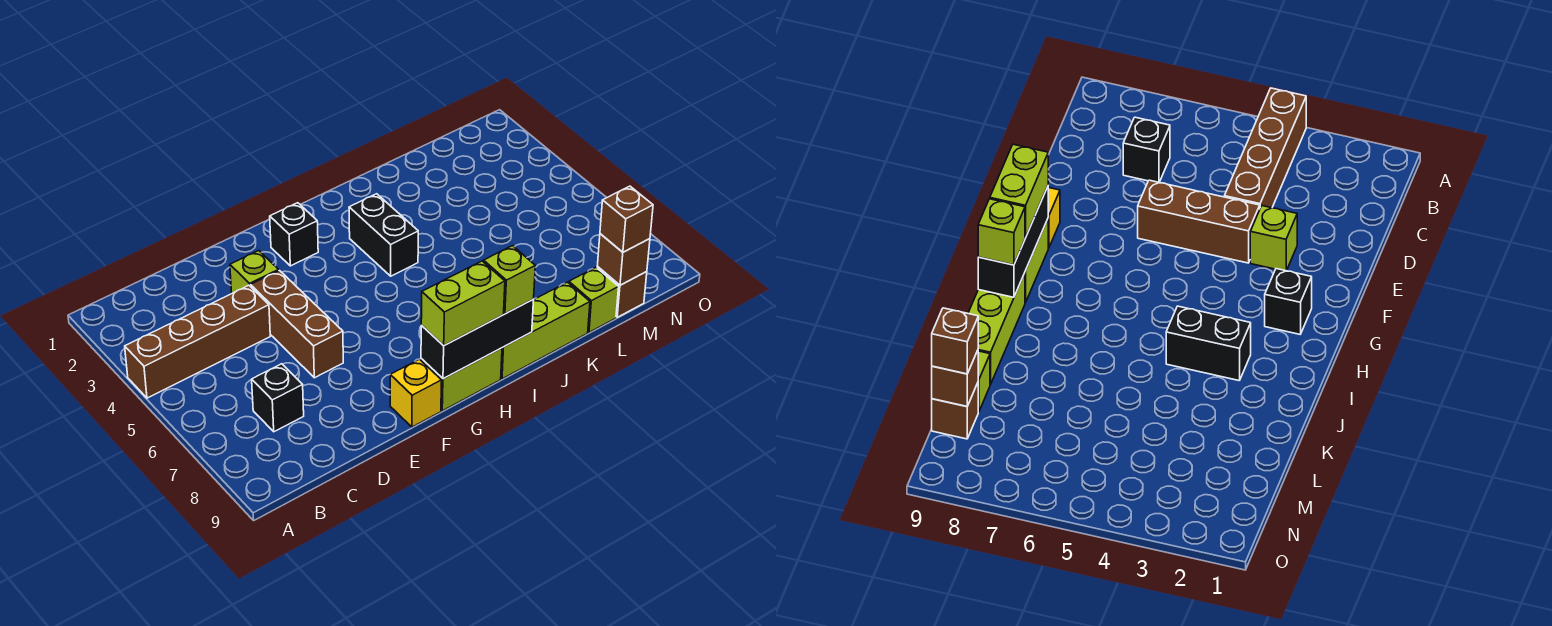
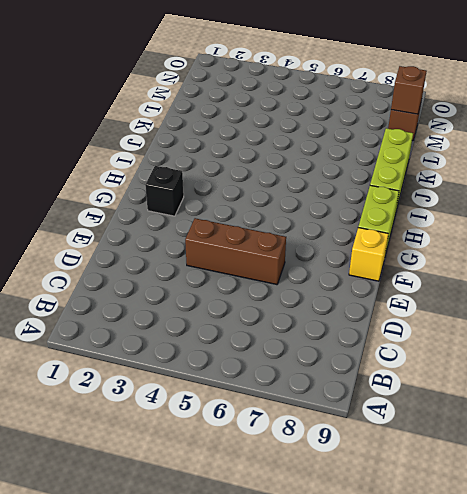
none -> brown 1x4 brick [125,285,270,398]
none -> black 1x1 brick [252,364,304,432]
none -> lime 1x1 brick [230,251,279,293]

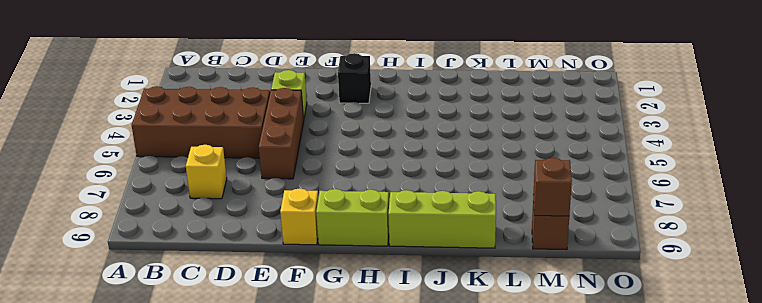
brown 2x4 brick [132,86,270,158] -> brown 1x4 brick [125,285,270,398]
yellow 1x1 brick [186,145,227,199] -> black 1x1 brick [252,364,304,432]
none -> black 1x2 brick [349,194,418,276]
none -> lime 1x1 brick [569,267,619,332]
none -> black 1x3 brick [421,299,534,379]

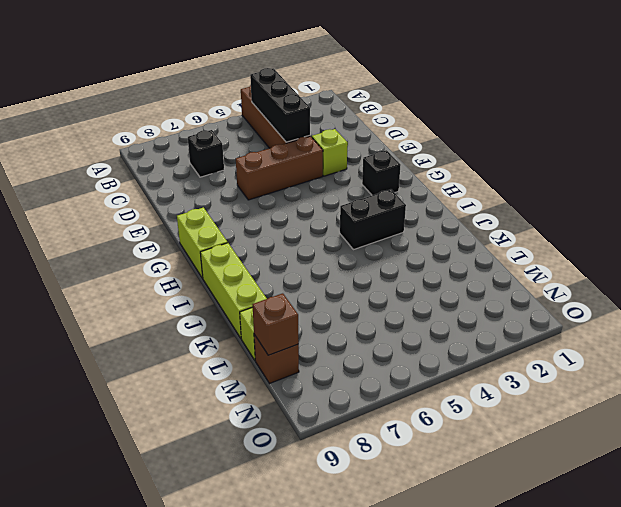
black 1x3 brick [250,68,310,142] -> black 1x3 brick moved to [421,299,534,379]
none -> yellow 1x1 brick [390,359,442,427]
none -> lime 1x2 brick [421,261,505,346]
none -> lime 1x1 brick [484,246,535,314]

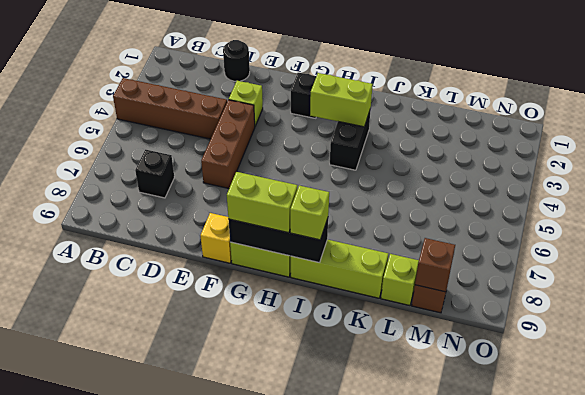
black 1x1 round brick [223,40,250,81] -> none
lime 1x2 brick [310,73,373,127] -> none
none -> brown 1x1 brick [600,186,653,252]

